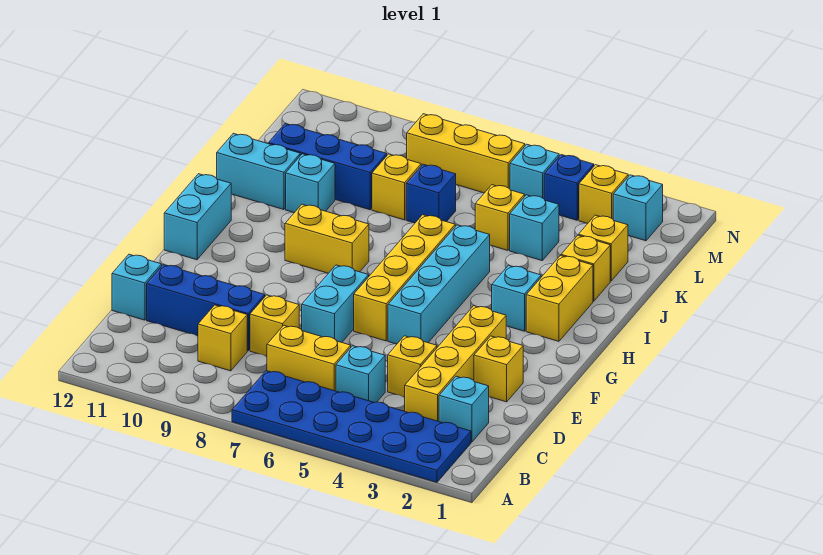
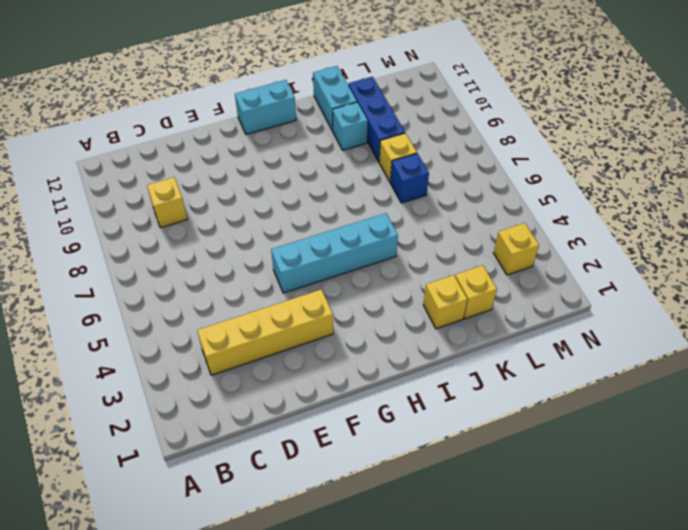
none -> blue 2x6 plate [232,370,471,482]
none -> cyan 1x1 brick [439,376,489,442]
none -> cyan 1x1 brick [336,346,385,403]
none -> yellow 1x2 brick [267,325,351,391]

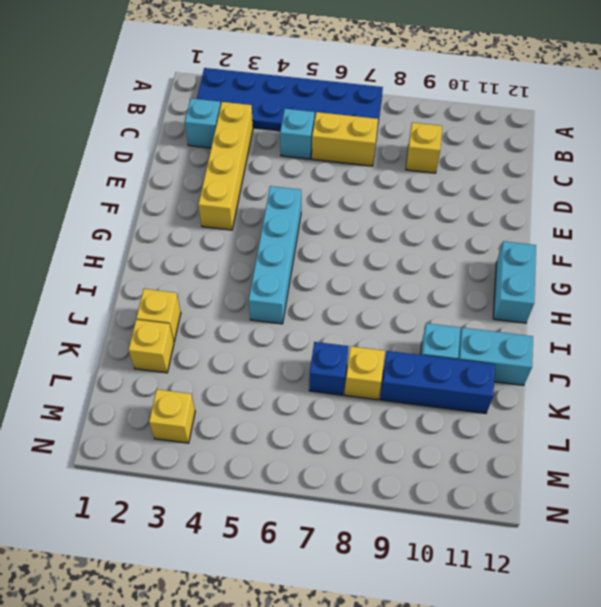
none -> yellow 1x1 brick [388,336,437,397]
none -> yellow 1x1 brick [250,295,299,356]
none -> blue 1x3 brick [147,265,265,351]
none -> cyan 1x1 brick [112,254,162,320]

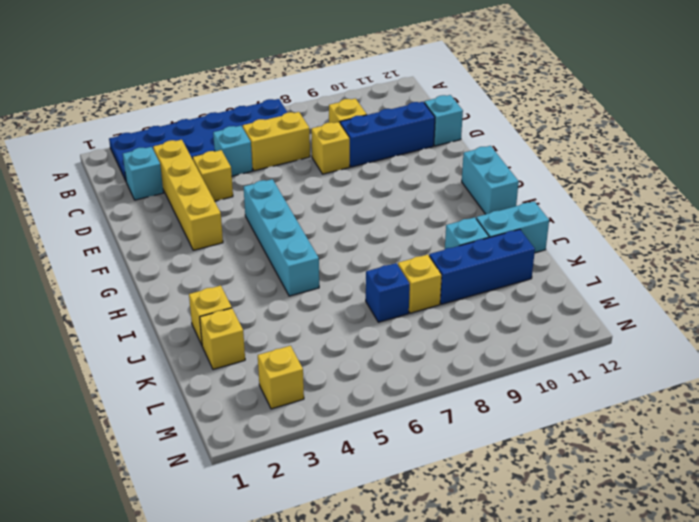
none -> yellow 1x1 brick [474,336,523,402]
none -> cyan 1x2 brick [302,265,369,342]
none -> yellow 1x4 brick [354,215,455,341]
none -> yellow 1x2 brick [526,255,593,341]

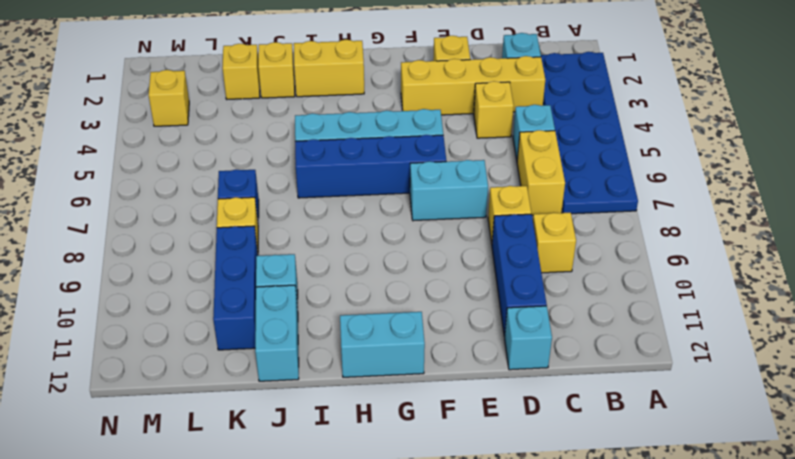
blue 1x4 brick [295,135,446,198] -> yellow 1x4 brick [354,215,455,341]
none -> cyan 1x1 brick [492,265,541,331]
none -> yellow 1x2 brick [285,204,369,273]
none -> cyan 1x1 brick [510,195,559,261]
none -> yellow 1x1 brick [475,185,525,250]

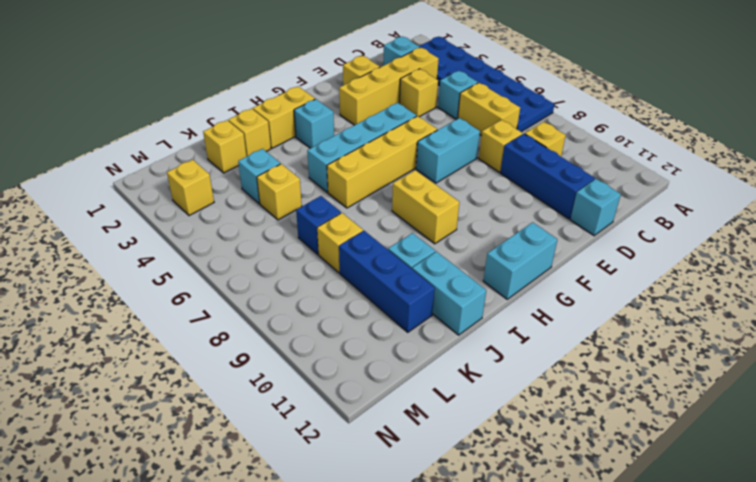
none -> cyan 1x1 brick [613,175,663,241]
none -> blue 1x1 brick [544,155,594,220]
none -> cyan 1x1 brick [510,144,559,199]
none -> yellow 1x3 brick [407,114,525,193]

